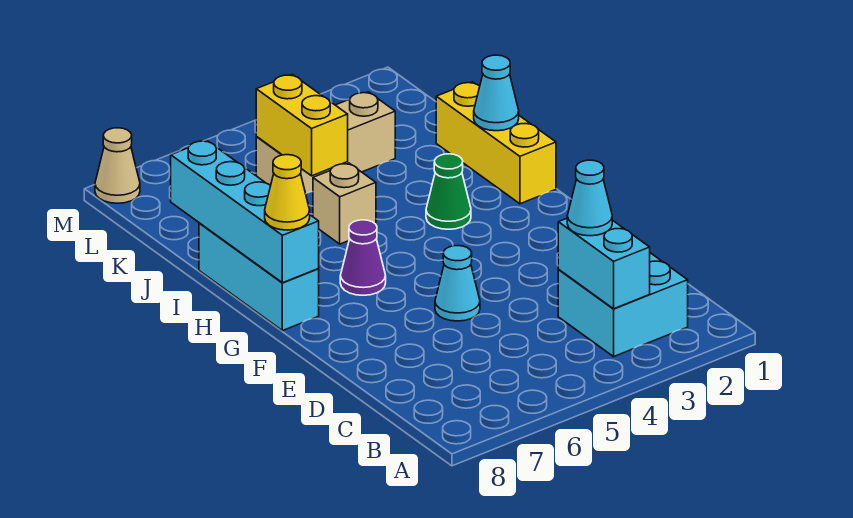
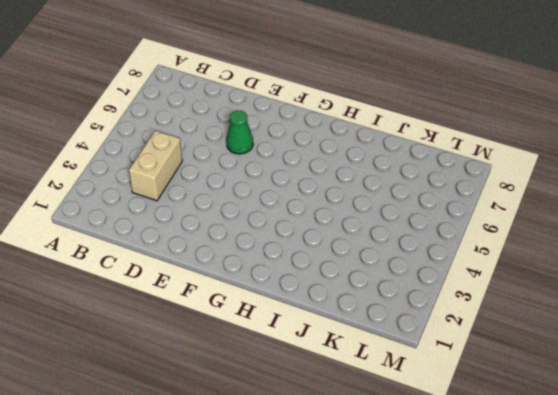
tan 1x2 brick [129,131,182,201] -> cyan 2x2 brick [558,253,688,357]
green 1x1 cone [226,111,253,154] -> green 1x1 cone moved to [426,154,471,229]
none -> cyan 1x1 cone [435,246,480,321]
none -> purple 1x1 cone [340,220,386,295]
none -> cyan 1x3 brick [199,223,319,331]

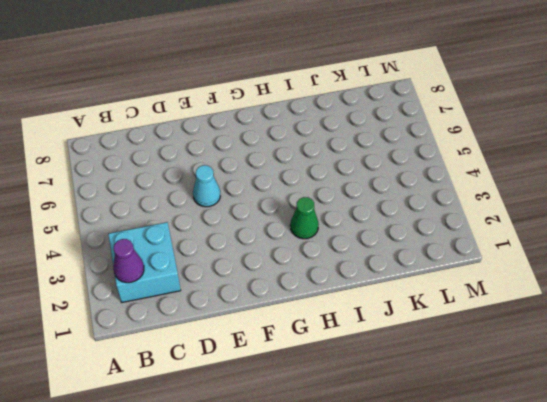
purple 1x1 cone [113,239,144,283] -> purple 1x1 cone moved to [340,220,386,295]
none -> cyan 1x3 brick [199,223,319,331]
none -> yellow 1x3 brick [436,82,556,204]
none -> tan 1x1 brick [313,163,376,244]

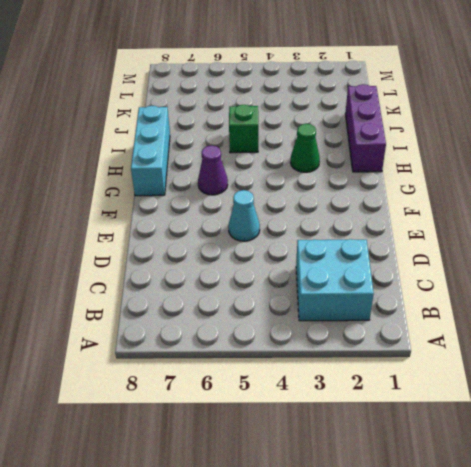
purple 1x3 brick [345,84,386,172] -> yellow 1x3 brick [436,82,556,204]
green 1x1 brick [229,105,258,153] -> tan 1x1 brick [313,163,376,244]
none -> tan 1x3 brick [256,92,395,194]
none -> tan 1x1 cone [95,128,140,203]
none -> cyan 1x2 brick [558,218,650,309]

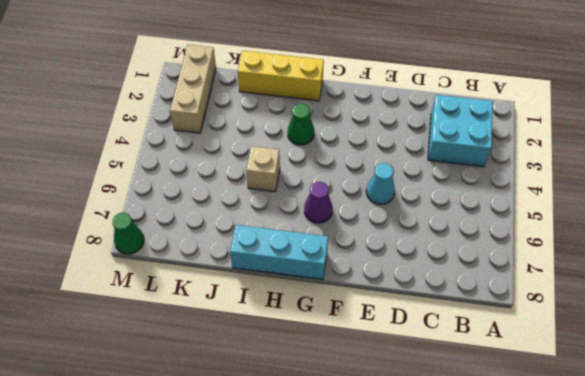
tan 1x3 brick [170,45,216,133] -> tan 1x3 brick moved to [256,92,395,194]
green 1x1 cone [113,213,144,254] -> tan 1x1 cone [95,128,140,203]
none -> cyan 1x2 brick [558,218,650,309]
none -> cyan 1x4 brick [171,141,319,283]
none -> cyan 1x1 cone [474,55,519,131]

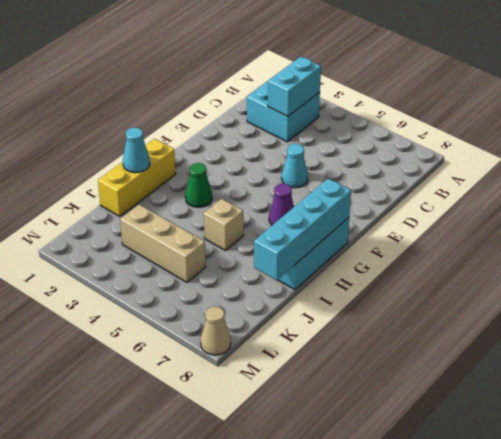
none -> yellow 1x2 brick [256,74,348,176]
none -> cyan 1x1 cone [567,160,612,236]
none -> yellow 1x1 cone [265,155,310,230]

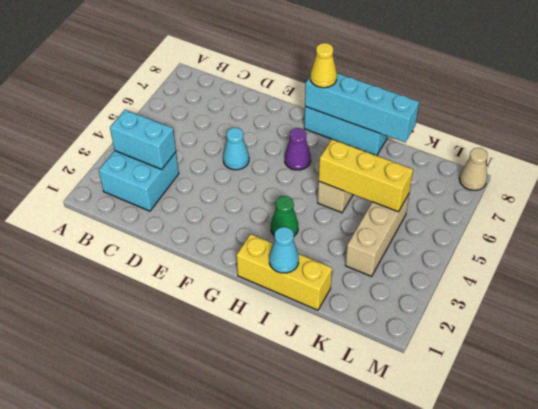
yellow 1x3 brick [319,139,413,212] -> yellow 1x2 brick [256,74,348,176]
none -> cyan 1x1 cone [567,160,612,236]

